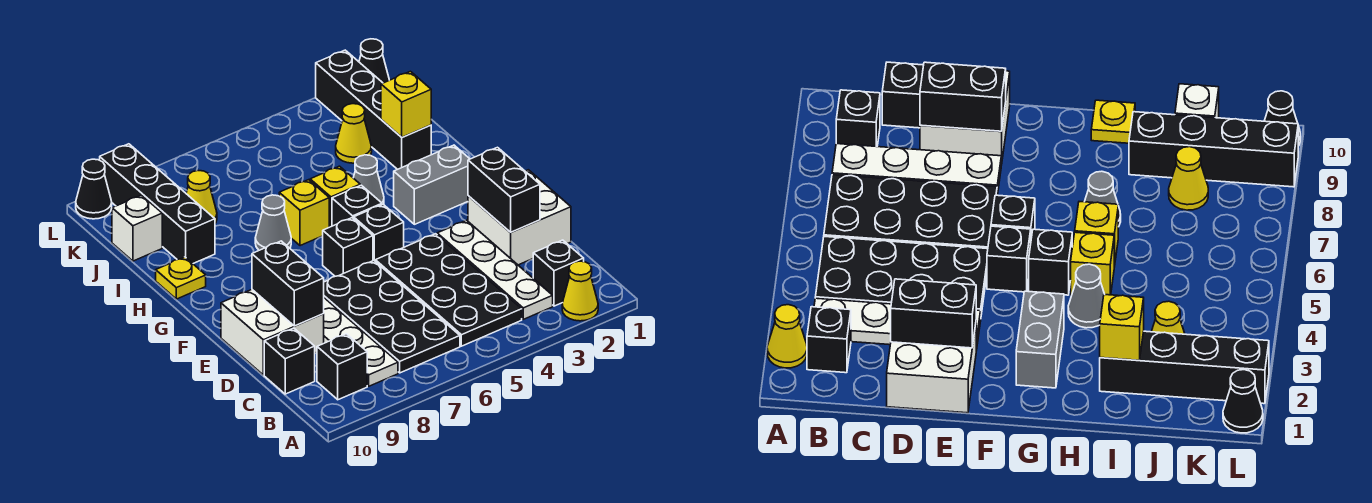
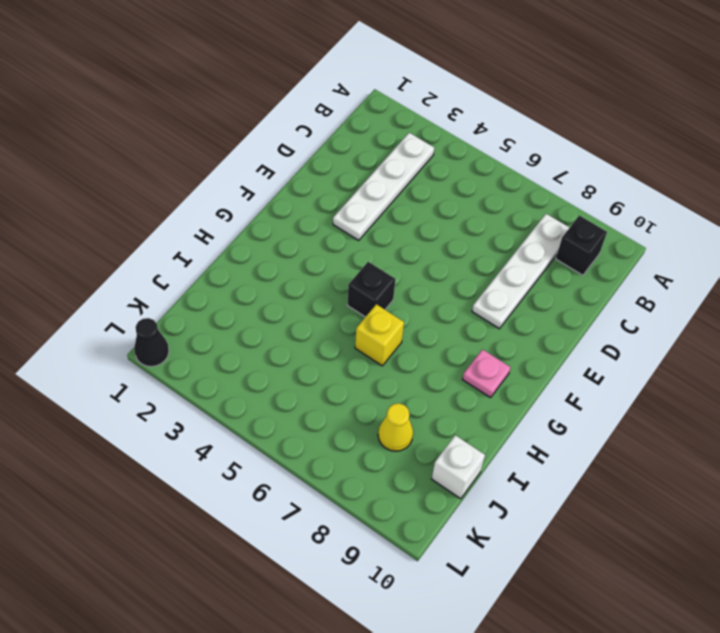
pink 1x1 plate [462,349,511,398] -> none
none -> yellow 1x1 cone [562,261,598,321]
none -> black 1x1 brick [533,240,584,306]
none -> black 2x4 plate [375,234,522,346]

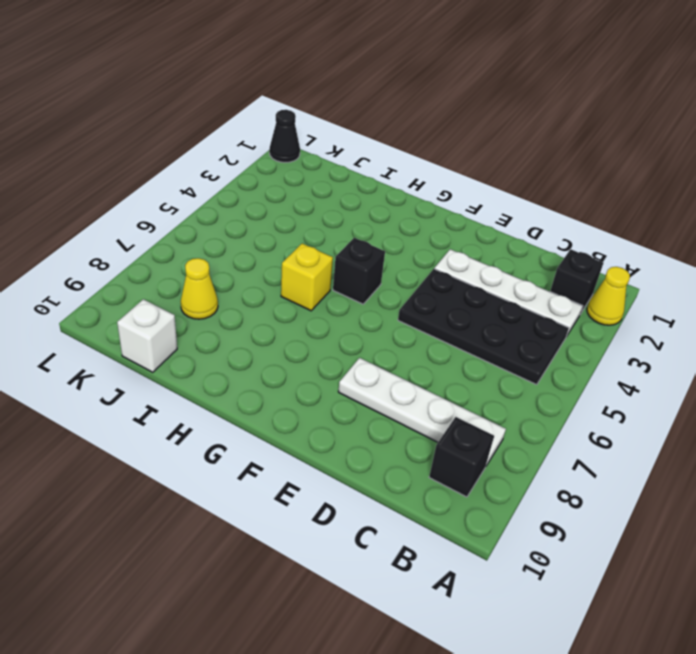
none -> black 2x4 plate [324,261,460,373]
none -> black 1x1 brick [264,328,315,394]
none -> white 2x2 brick [468,170,571,265]

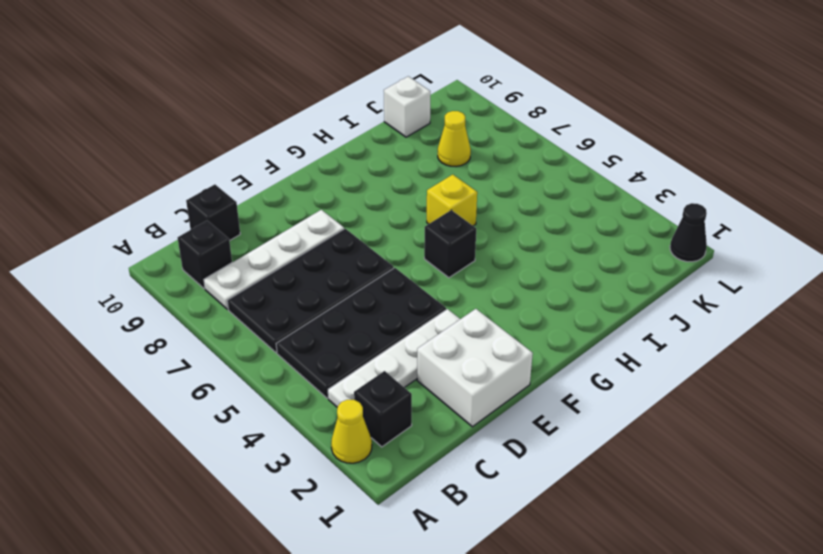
none -> white 2x2 brick [221,290,324,375]
none -> black 1x1 brick [354,204,404,261]
none -> black 1x1 brick [323,218,373,276]

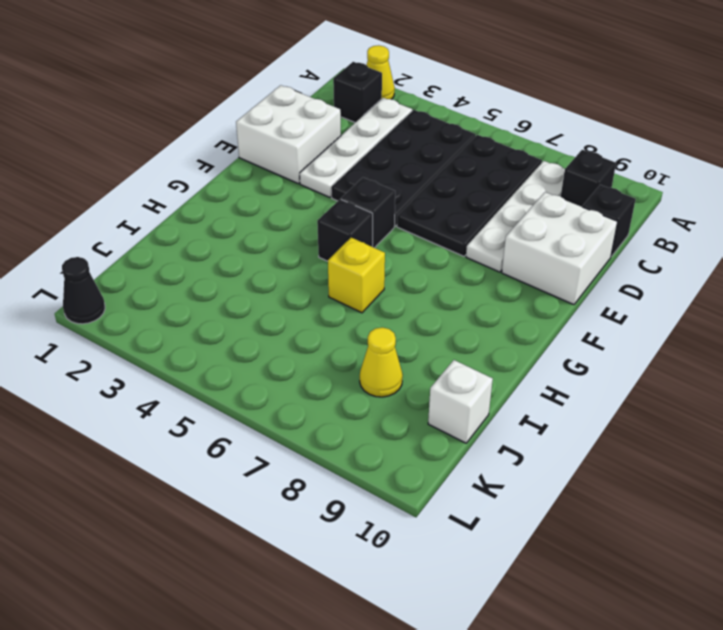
none -> black 1x1 brick [323,218,373,276]
none -> grey 1x2 brick [394,145,470,224]
none -> grey 1x1 cone [353,155,384,205]

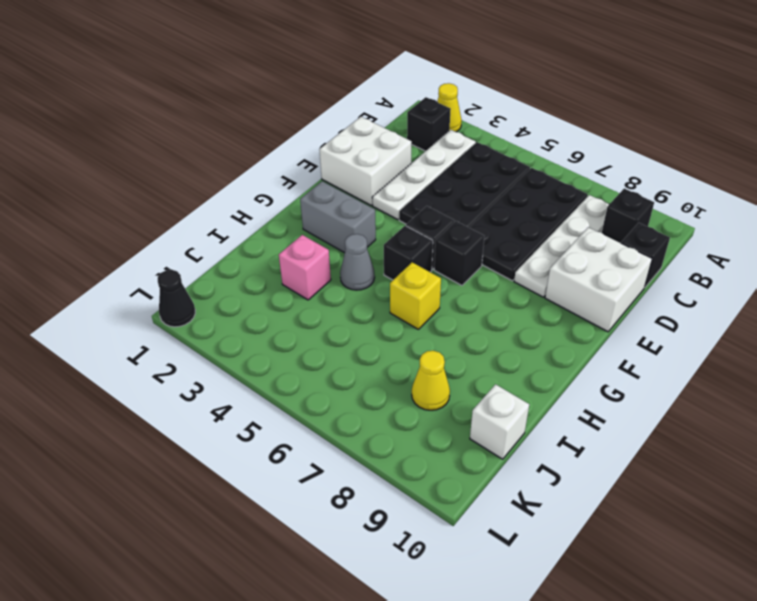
pink 1x1 brick [279,235,331,300] -> none
none -> yellow 1x1 brick [310,166,360,227]
none -> grey 1x1 cone [255,195,291,250]
none -> yellow 1x1 plate [156,257,206,299]

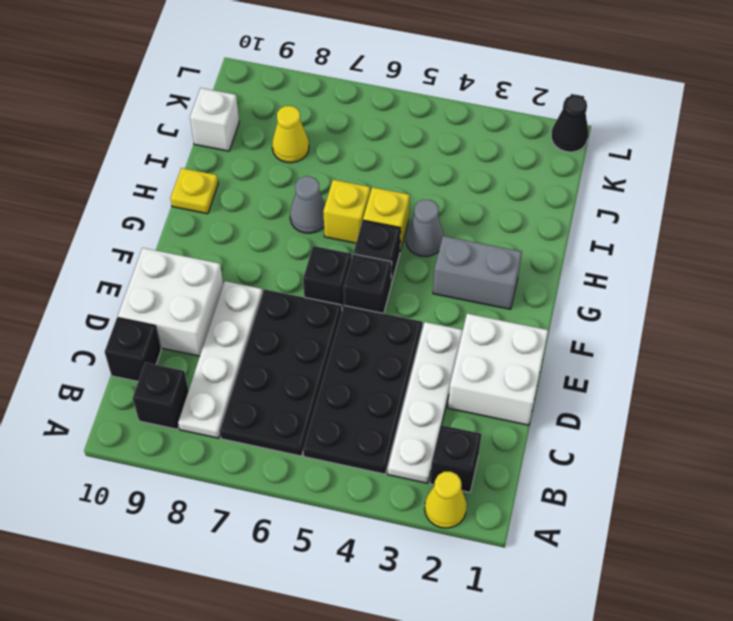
none -> black 1x4 brick [316,50,431,169]
none -> black 1x4 brick [100,144,215,263]
none -> yellow 1x1 cone [336,104,372,163]

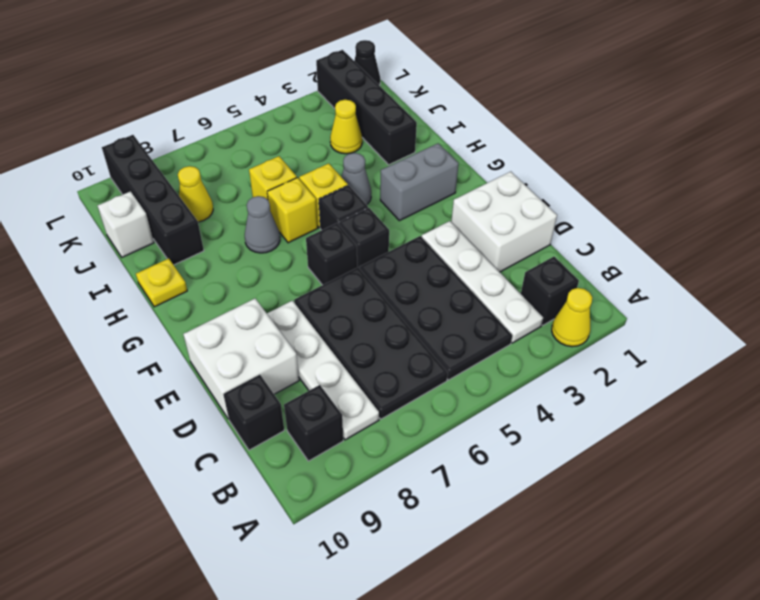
yellow 1x1 brick [249,156,297,199] -> yellow 1x1 brick moved to [381,71,431,137]
none -> black 1x1 cone [76,159,112,219]
none -> black 1x2 brick [468,147,540,232]
none -> black 1x2 brick [252,241,324,326]

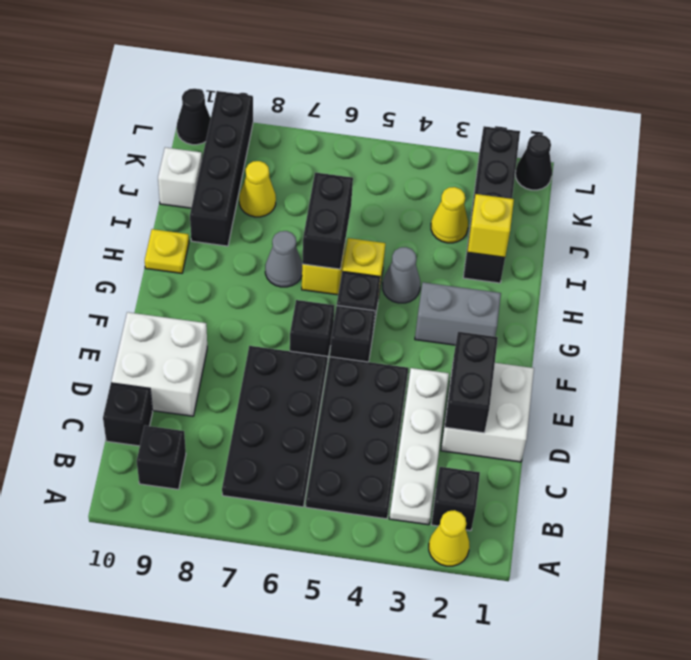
black 1x2 brick [302,173,353,269] -> black 1x2 brick moved to [252,241,324,326]
none -> white 1x4 plate [324,298,398,386]

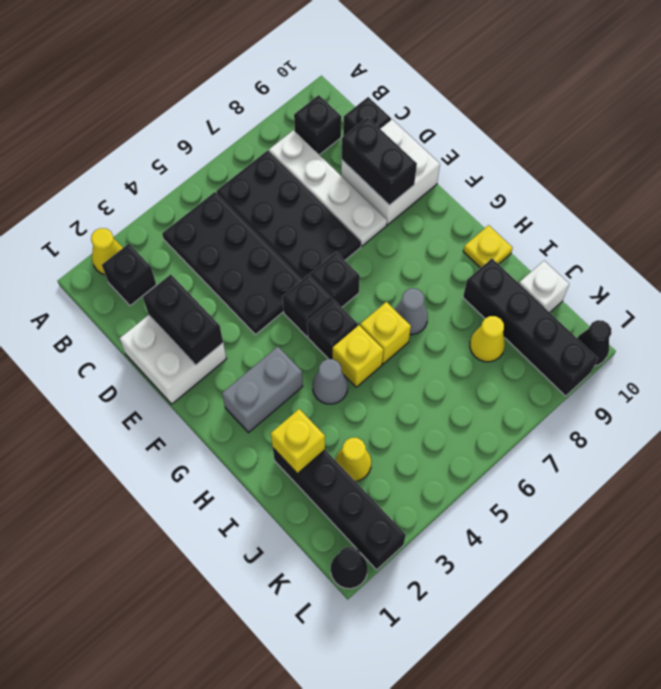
none -> white 1x4 plate [437,220,553,319]

